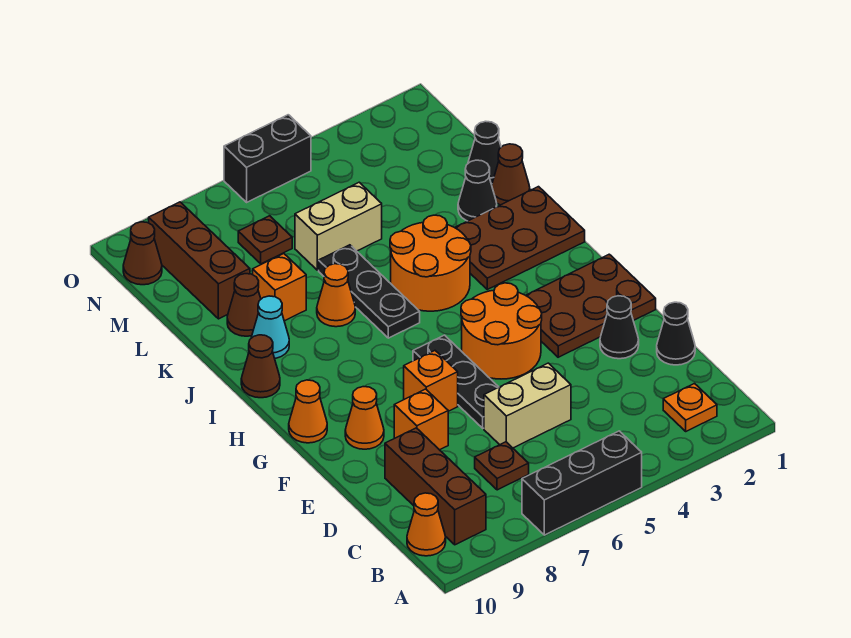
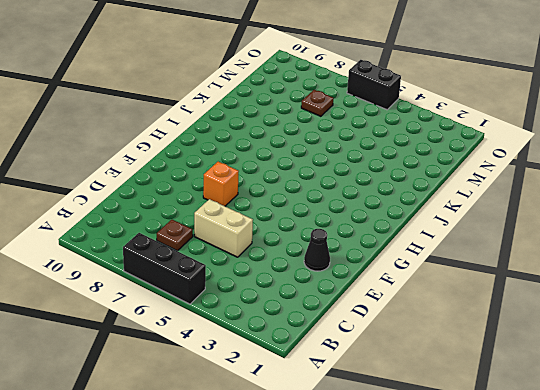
none -> orange 1x1 plate [663,384,717,431]
none -> brown 1x3 brick [385,428,486,545]
none -> orange 1x1 cone [407,493,446,556]
none -> black 1x1 cone [657,302,695,365]

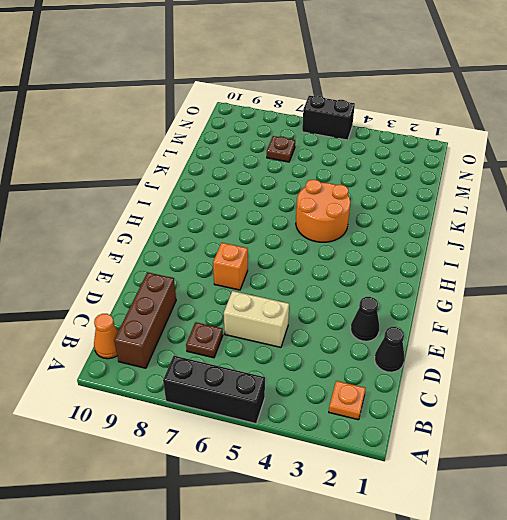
none -> black 1x3 plate [413,335,499,428]
none -> orange 1x1 brick [394,389,448,450]
none -> brown 2x3 plate [526,254,656,357]
none -> orange 2x2 round brick [461,283,542,379]

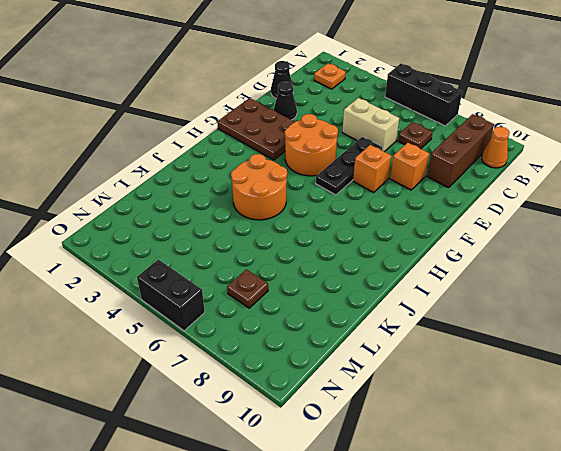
none -> orange 1x1 cone [345,387,384,449]
none -> orange 1x1 cone [289,380,327,443]
none -> brown 2x3 plate [455,187,585,289]
none -> black 1x3 plate [319,245,420,338]

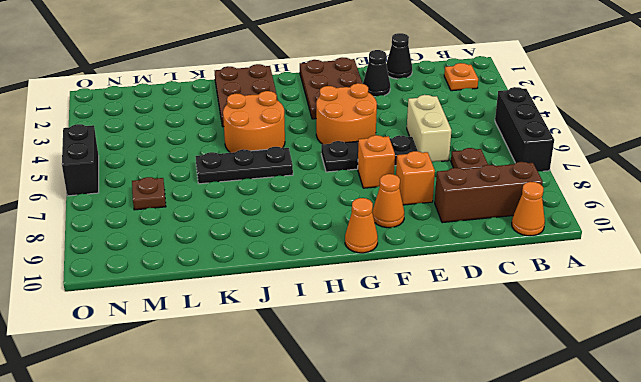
none -> brown 1x1 cone [241,335,280,398]
none -> orange 1x1 cone [317,264,355,327]
none -> cyan 1x1 cone [251,296,289,358]
none -> brown 1x1 cone [492,144,530,205]

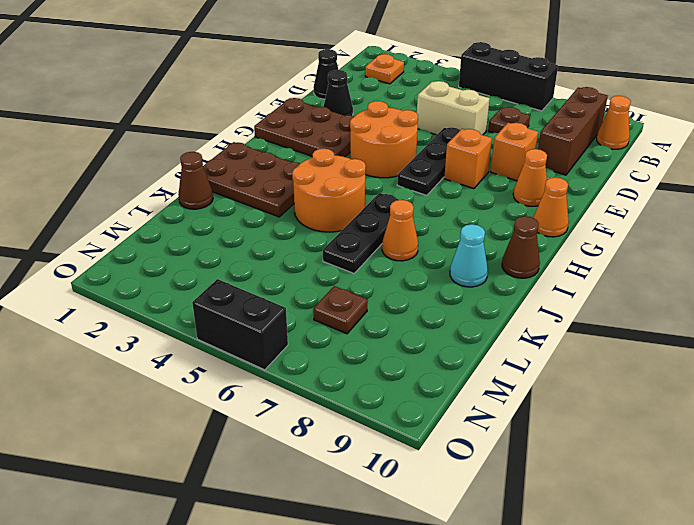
none -> black 1x1 cone [458,160,497,221]
none -> orange 1x1 brick [253,254,306,321]
none -> brown 1x1 cone [227,274,261,336]
none -> black 1x1 cone [468,121,501,184]

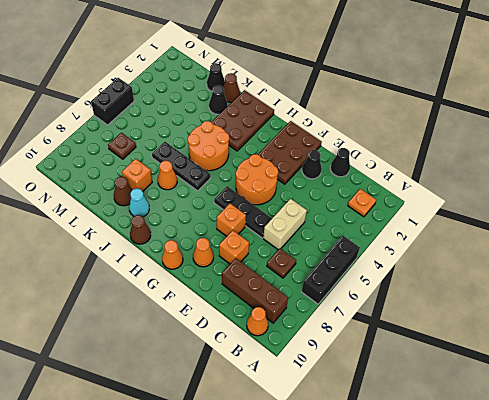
none -> tan 1x2 brick [295,182,382,270]
none -> brown 1x3 brick [149,202,250,319]
none -> brown 1x1 cone [123,222,162,285]

